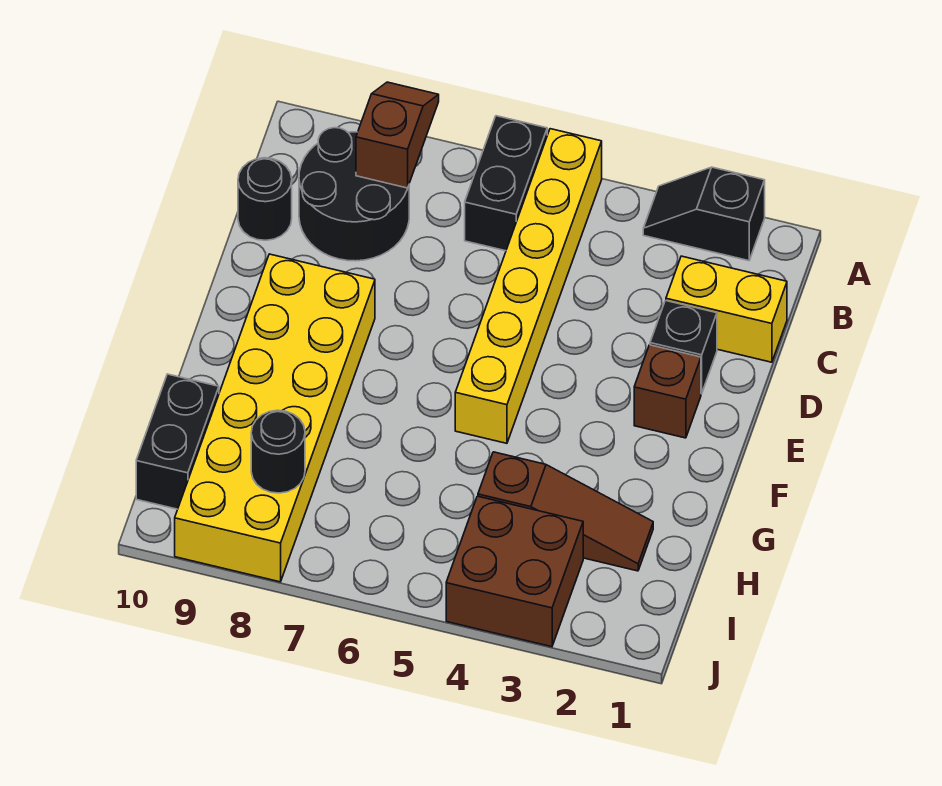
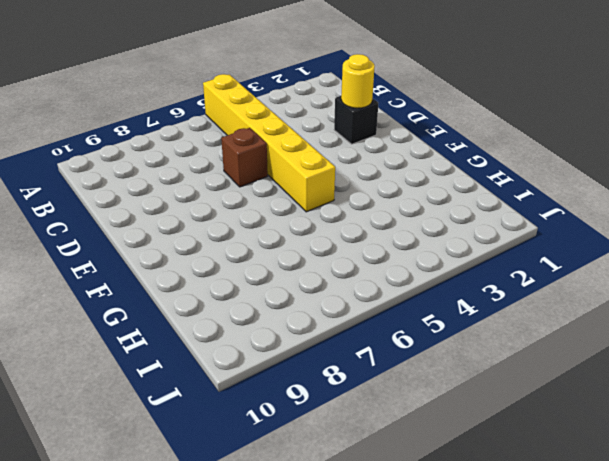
yellow 1x1 round brick [341,54,375,108] -> none
brown 1x1 brick [221,128,268,187] -> brown 1x1 brick moved to [634,345,701,438]
none -> black 1x2 slope [643,167,765,261]
none -> black 1x2 brick [465,116,547,251]
none -> black 2x2 round brick [299,128,409,261]

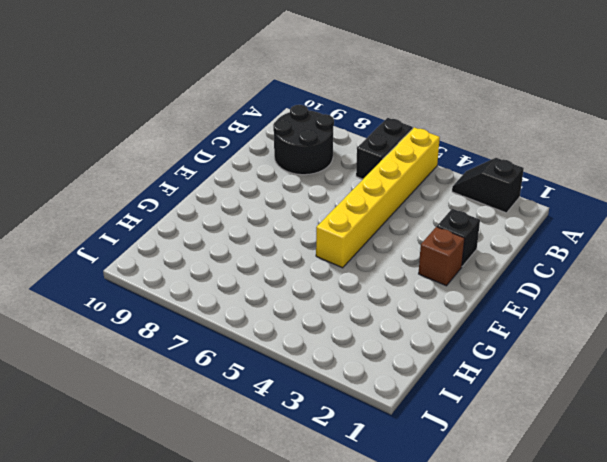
none -> yellow 1x2 brick [666,256,787,362]
none -> black 1x1 round brick [238,158,292,240]
none -> yellow 2x6 brick [175,254,375,582]

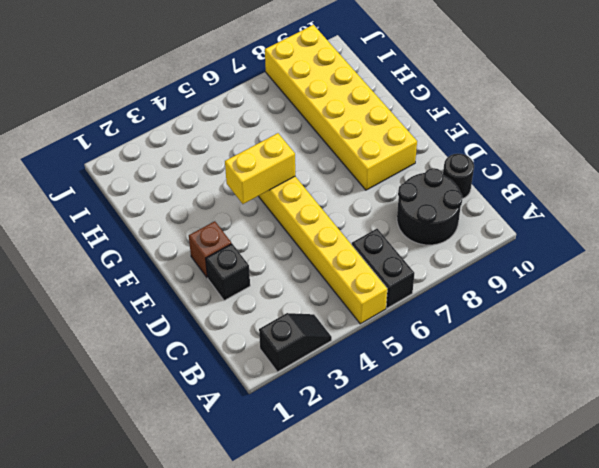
yellow 1x2 brick [225,133,295,204] -> yellow 1x2 brick moved to [666,256,787,362]
none -> brown 1x3 slope [478,452,653,571]
none -> black 1x2 brick [136,374,219,509]
none -> brown 2x2 brick [446,496,583,647]

